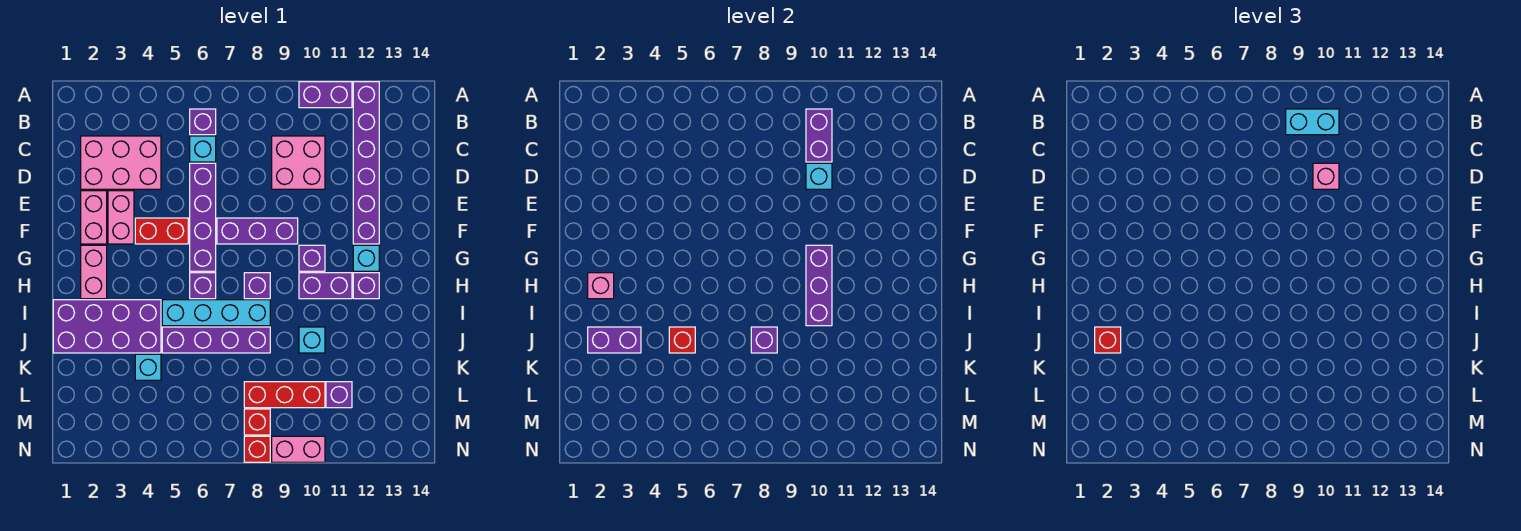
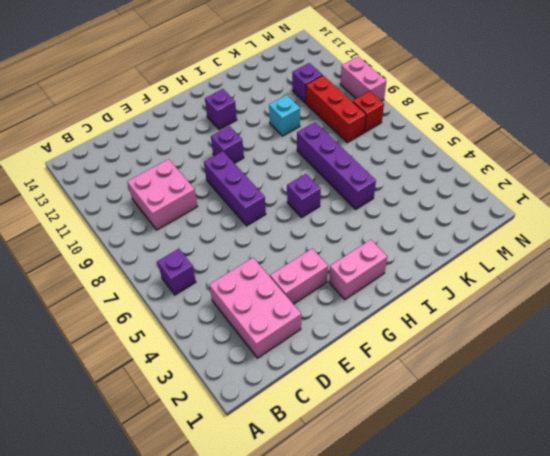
none -> purple 1x2 brick [299,82,352,108]
none -> purple 1x6 brick [353,82,379,244]
none -> cyan 1x1 brick [190,136,216,162]
none -> purple 1x4 brick [190,163,216,271]

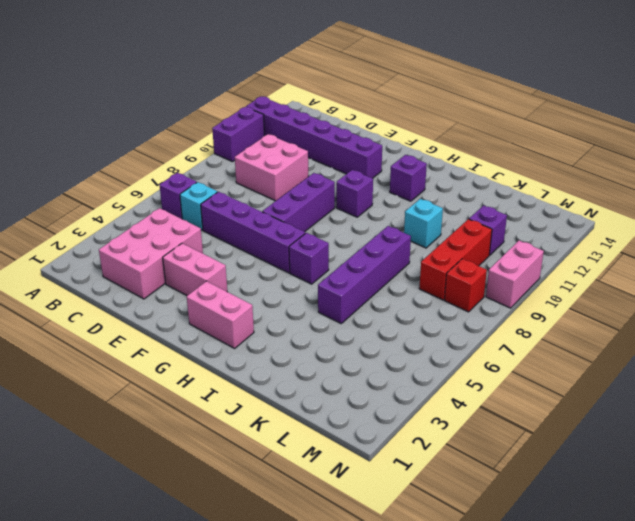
none -> pink 1x2 brick [81,191,107,244]
none -> red 1x2 brick [135,218,188,244]
none -> cyan 1x1 brick [353,245,379,271]
none -> purple 1x1 brick [244,273,270,299]

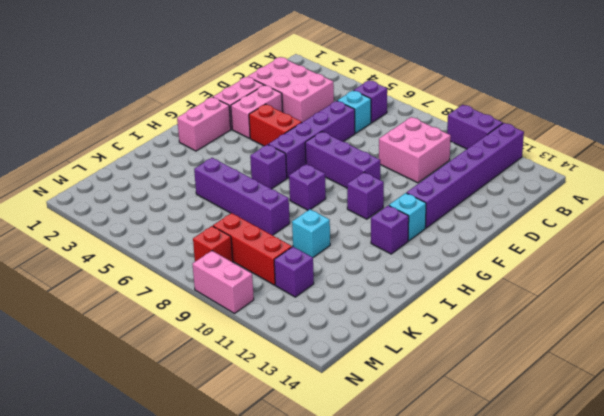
none -> purple 1x2 brick [299,273,352,299]
none -> purple 2x4 brick [53,300,161,353]
none -> cyan 1x4 brick [162,300,270,326]
none -> cyan 1x1 brick [135,354,161,380]

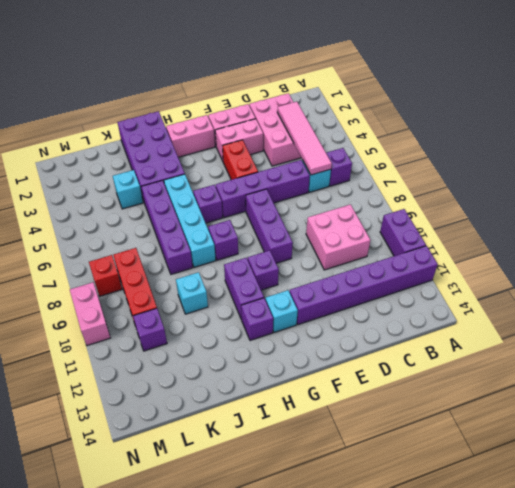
pink 1x4 tile [277,102,332,175] -> none
none -> red 1x1 brick [244,436,270,462]
none -> purple 1x2 brick [806,109,832,162]
none -> cyan 1x1 brick [806,163,832,189]
none -> purple 1x3 brick [806,245,832,326]

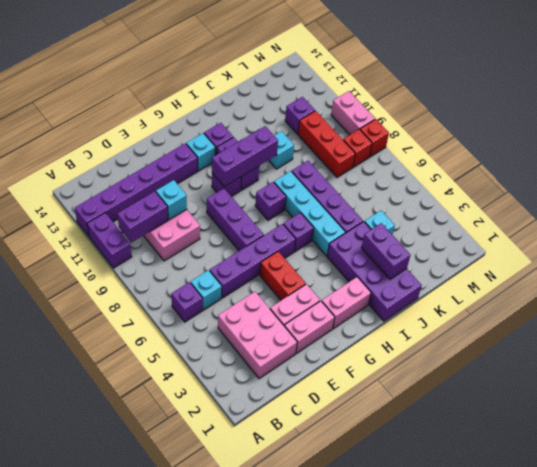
none -> pink 1x1 brick [588,273,614,299]
none -> red 1x1 brick [669,327,695,353]
none -> purple 1x1 brick [751,327,777,353]
none -> cyan 1x2 brick [1286,109,1339,135]

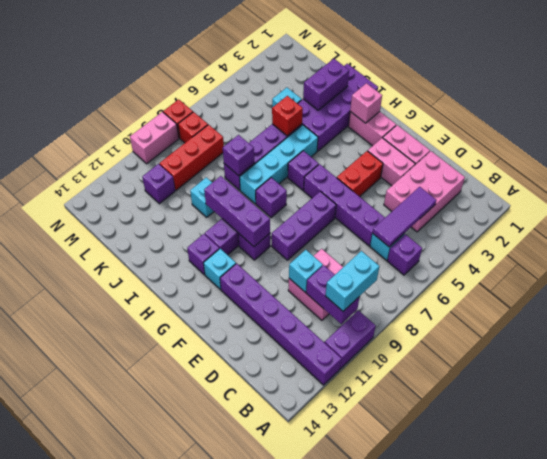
purple 1x3 tile [373,187,436,247] -> none
none -> pink 1x1 brick [1313,163,1339,189]
none -> red 1x1 brick [1095,327,1121,353]

